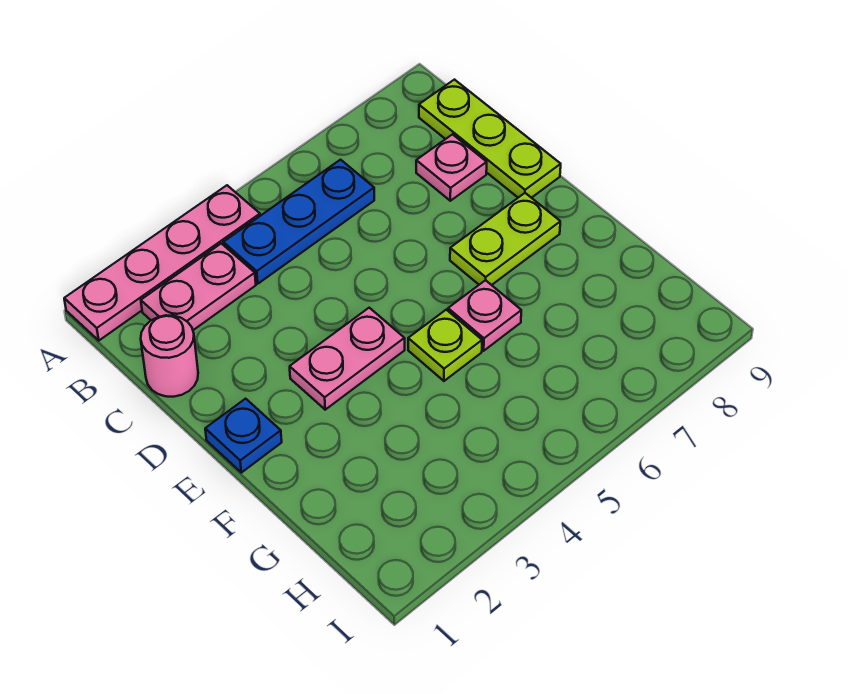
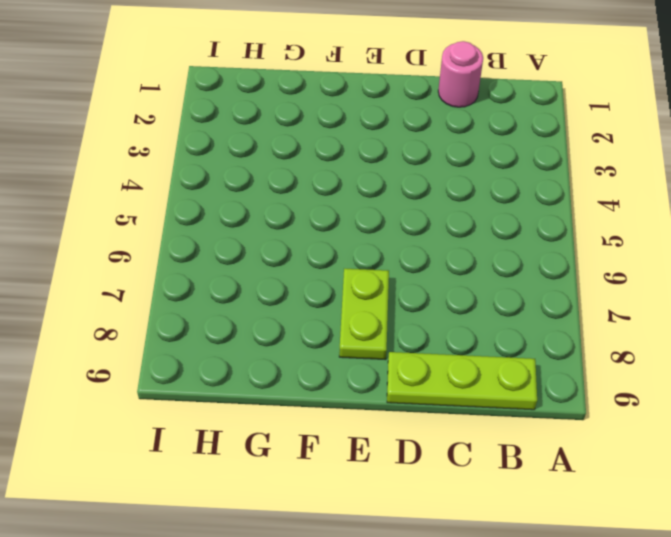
none -> pink 1x4 plate [64,185,260,340]
none -> pink 1x2 plate [141,243,256,330]

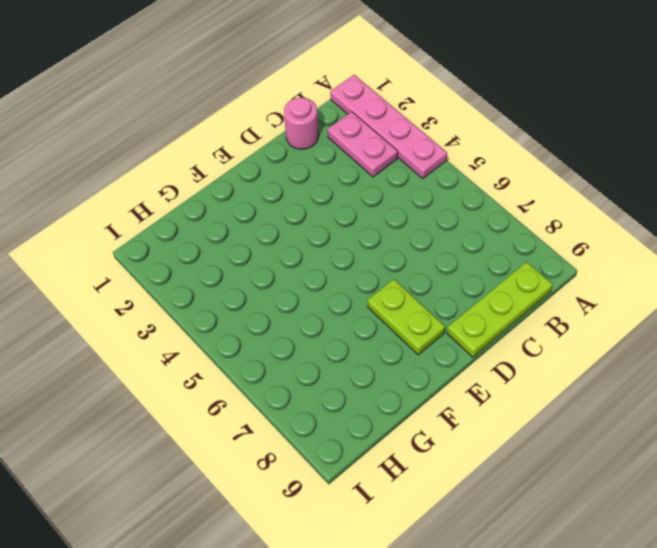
none -> blue 1x3 plate [223,160,374,284]
none -> pink 1x1 plate [416,134,487,201]

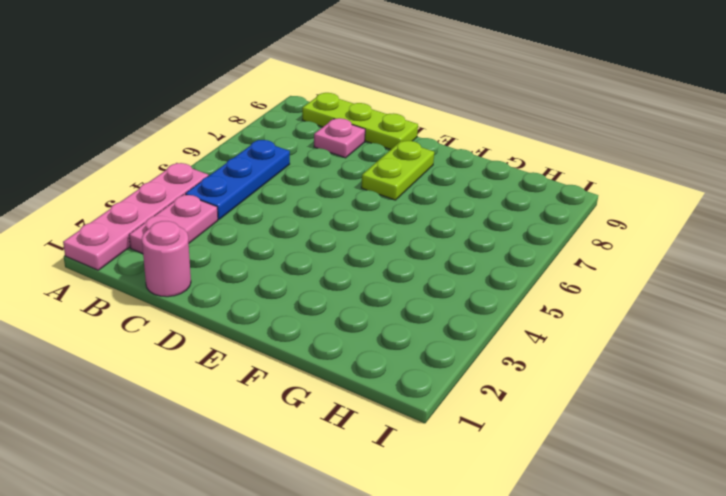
none -> blue 1x1 plate [205,399,282,473]
none -> pink 1x2 plate [290,308,405,410]

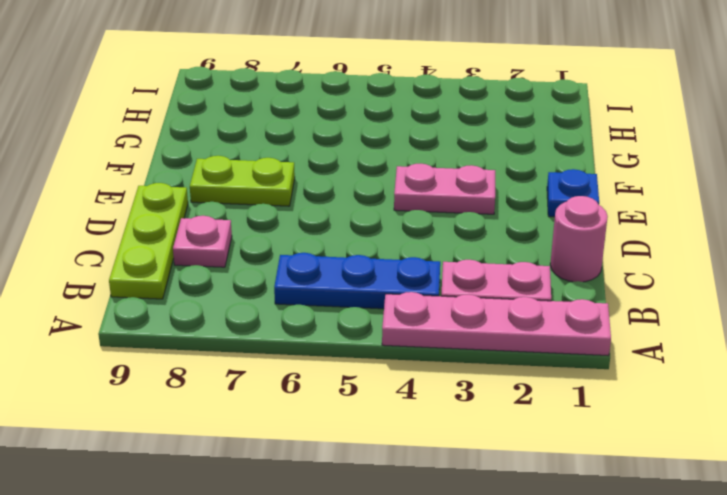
none -> lime 1x1 plate [408,310,482,381]
none -> pink 1x1 plate [448,280,521,351]

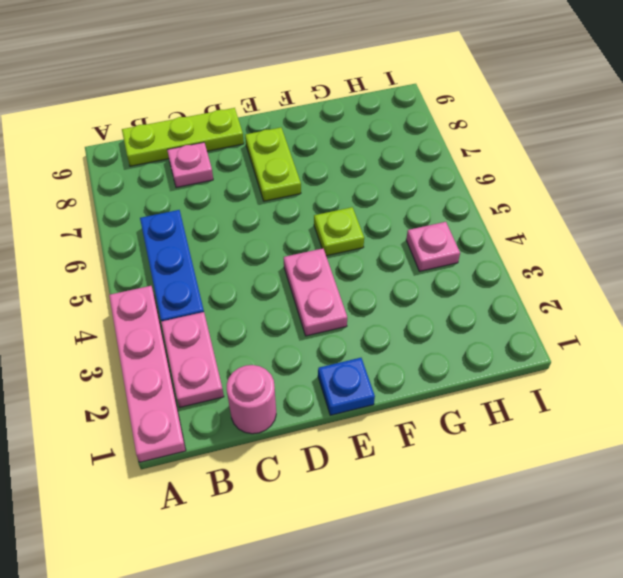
pink 1x1 plate [406,222,460,271] -> pink 1x1 plate moved to [448,280,521,351]

